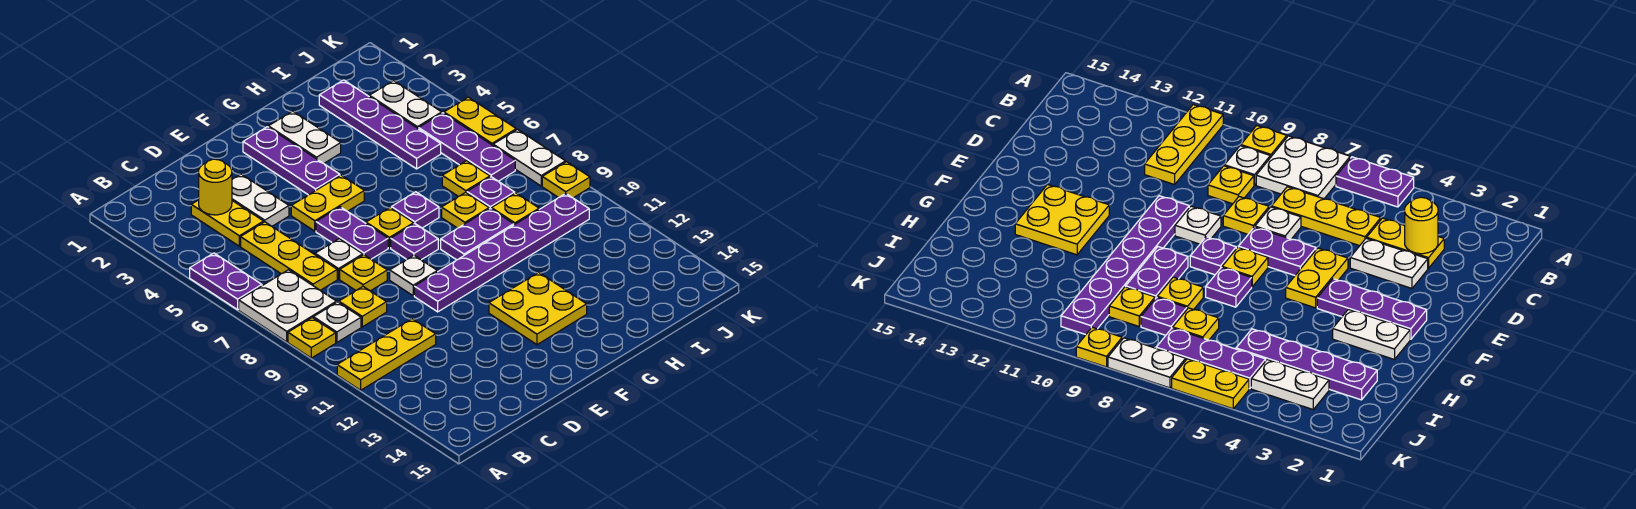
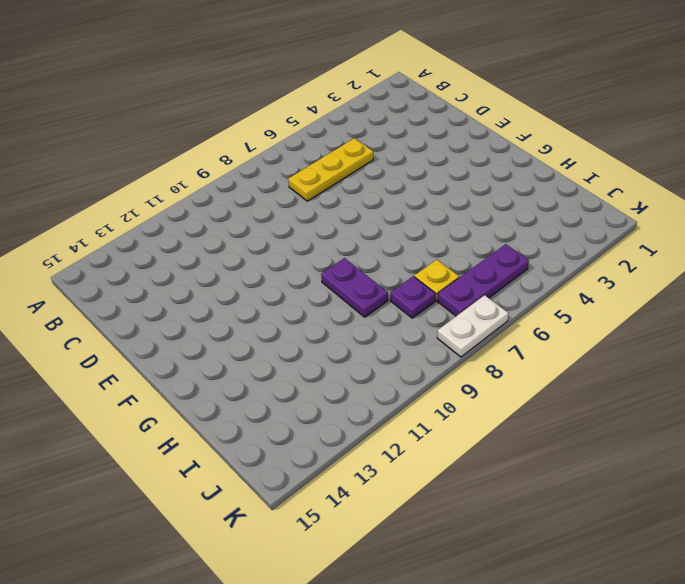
none -> purple 1x2 plate [190,253,262,310]
none -> white 2x2 plate [239,270,336,342]
none -> yellow 1x1 plate [288,318,336,358]
none -> yellow 1x3 plate [337,319,436,390]

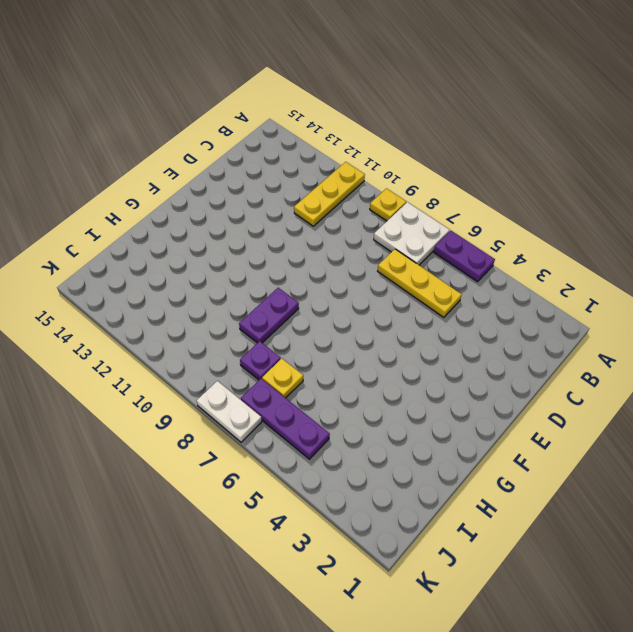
none -> white 1x1 plate [313,302,361,342]
none -> yellow 1x2 plate [191,200,264,246]
none -> yellow 1x1 plate [339,287,387,327]
none -> white 1x2 plate [232,174,289,226]

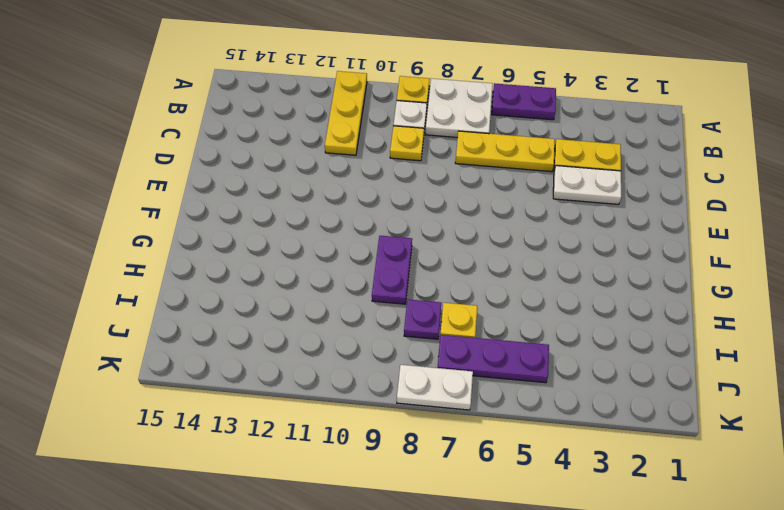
none -> white 1x1 plate [315,239,363,279]
none -> yellow 1x1 plate [340,255,387,291]
none -> yellow 1x2 plate [291,175,364,231]
none -> purple 1x2 plate [316,207,388,259]

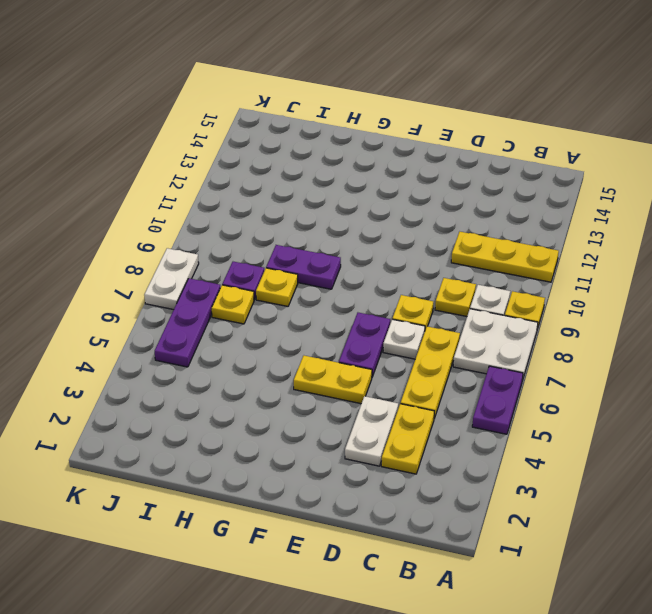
none -> white 1x1 plate [390,255,437,296]
none -> purple 1x6 plate [414,194,589,312]
none -> purple 1x3 plate [243,127,340,195]
none -> yellow 1x1 plate [366,207,414,248]

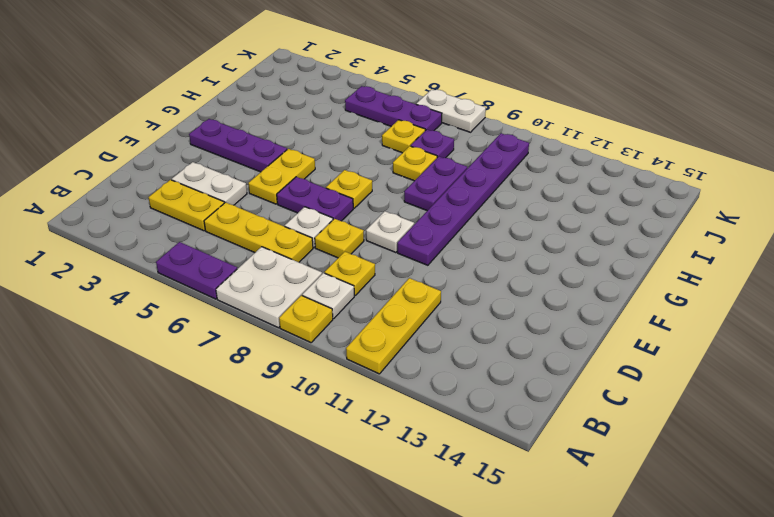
none -> purple 1x1 plate [391,224,438,260]
none -> yellow 2x2 plate [489,272,587,345]
none -> white 1x2 plate [269,111,341,163]
none -> purple 1x1 plate [391,192,439,228]

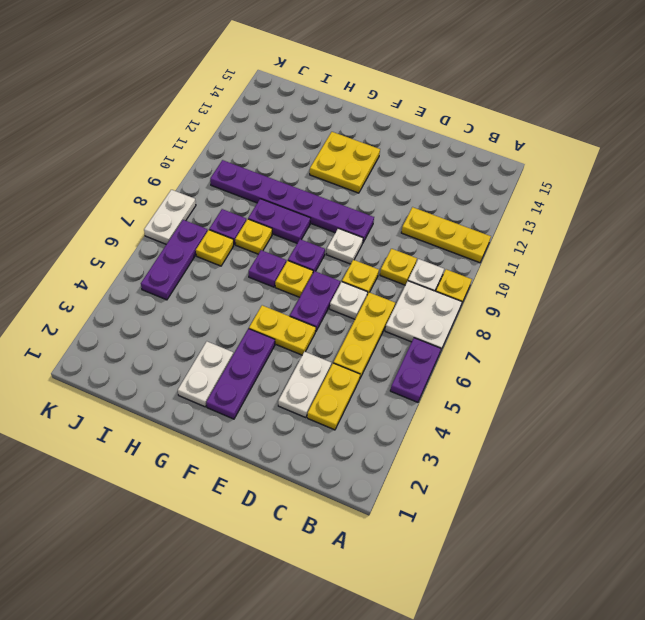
none -> purple 1x4 plate [319,80,441,169]
none -> yellow 1x1 plate [492,193,539,225]
none -> white 1x2 plate [369,81,442,129]
none -> yellow 1x2 plate [444,97,516,145]

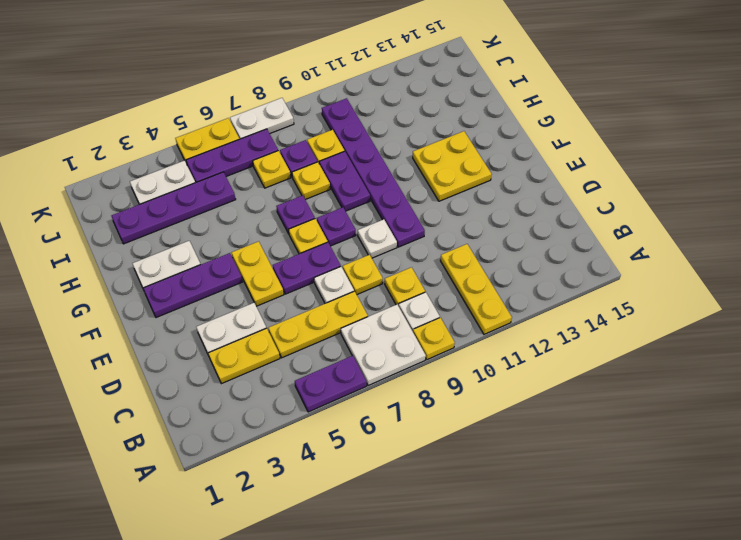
none -> yellow 1x1 plate [542,162,590,198]
none -> yellow 1x1 round brick [199,159,232,215]

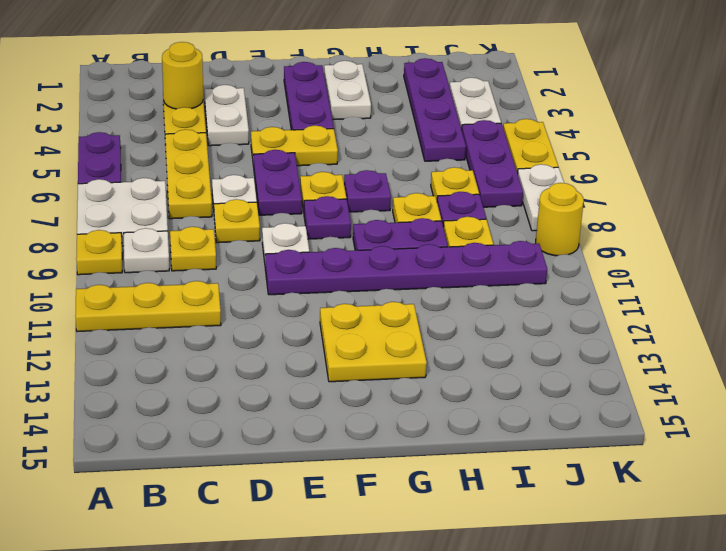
yellow 1x1 round brick [536,183,584,256] -> yellow 1x1 plate [542,162,590,198]

